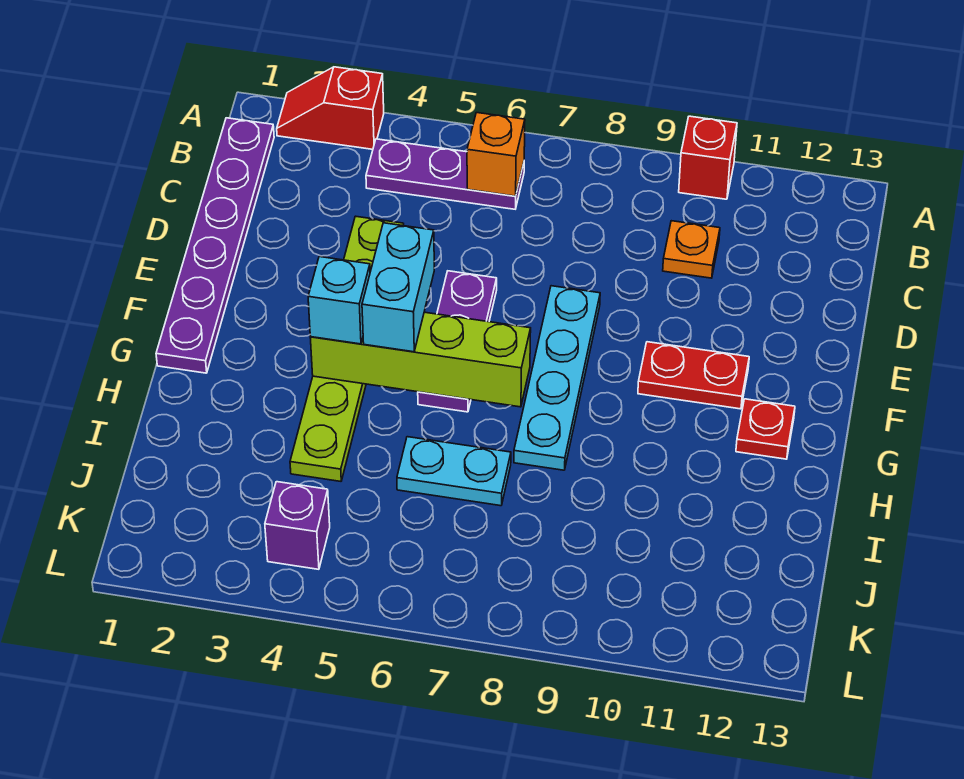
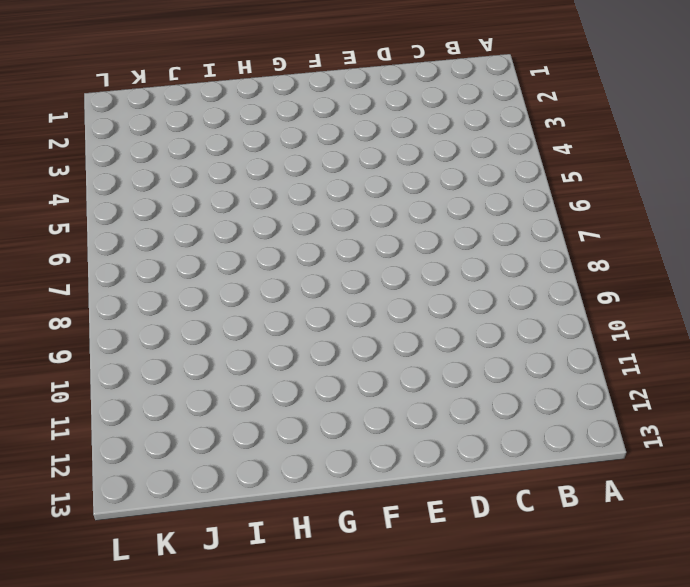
none -> red 1x2 slope [277,67,384,149]
none -> red 1x1 brick [679,116,737,199]
none -> purple 1x6 plate [156,118,274,373]

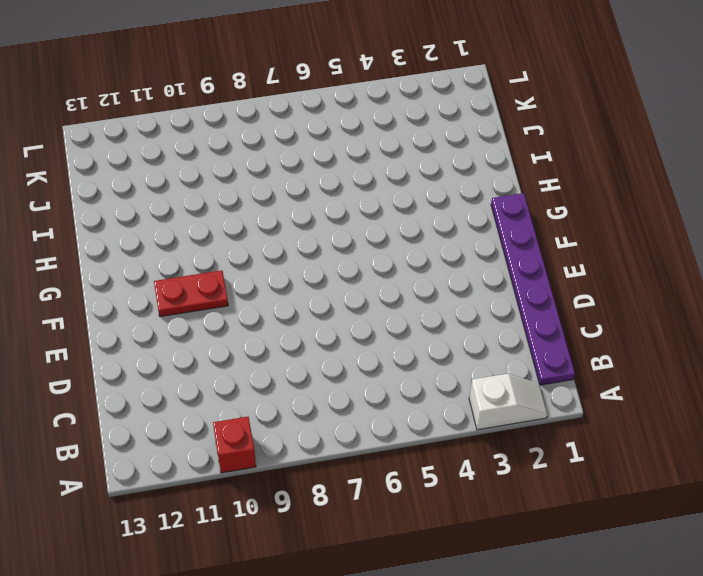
white 1x2 slope [469,374,548,430] -> red 1x2 slope [277,67,384,149]
none -> purple 1x3 plate [366,139,524,209]
none -> orange 1x1 plate [663,221,720,278]
none -> lime 1x6 plate [290,216,404,481]

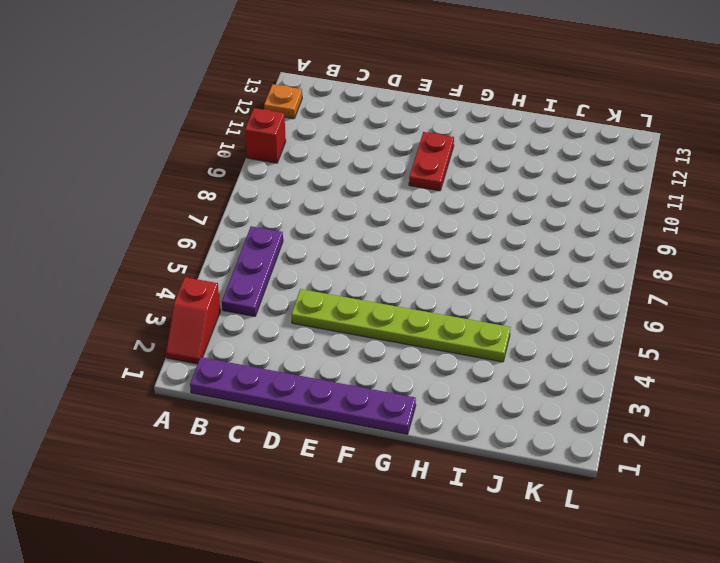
orange 1x1 plate [264,84,302,119] -> orange 1x1 plate moved to [663,221,720,278]
none -> purple 1x3 plate [418,271,497,412]
none -> cyan 1x4 plate [514,286,600,470]
none -> red 1x1 plate [736,399,795,459]

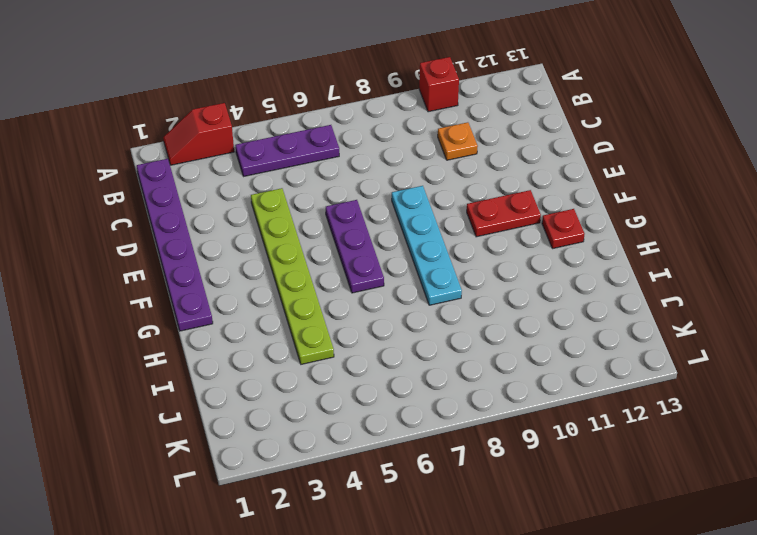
none -> cyan 1x2 plate [397,437,511,506]
none -> purple 1x1 brick [265,482,330,569]
none -> orange 1x1 brick [467,113,525,196]

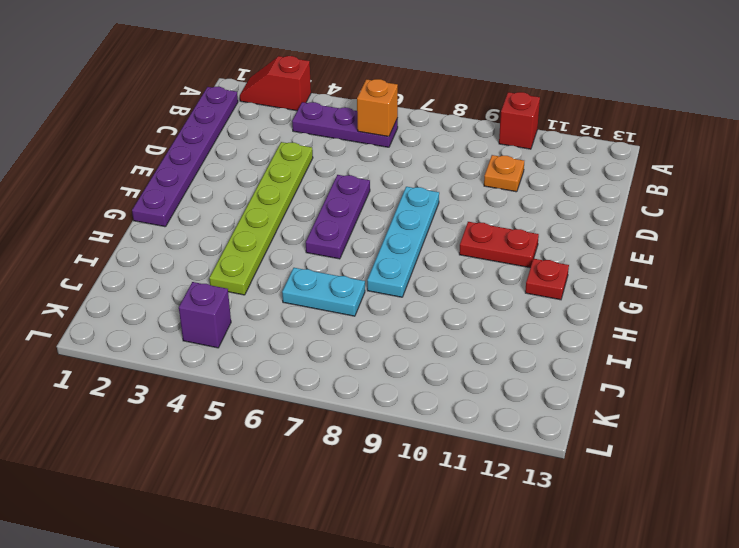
none -> lime 1x4 brick [310,312,531,407]
none -> cyan 1x2 brick [362,223,434,352]
none -> cyan 1x1 brick [308,257,370,344]

